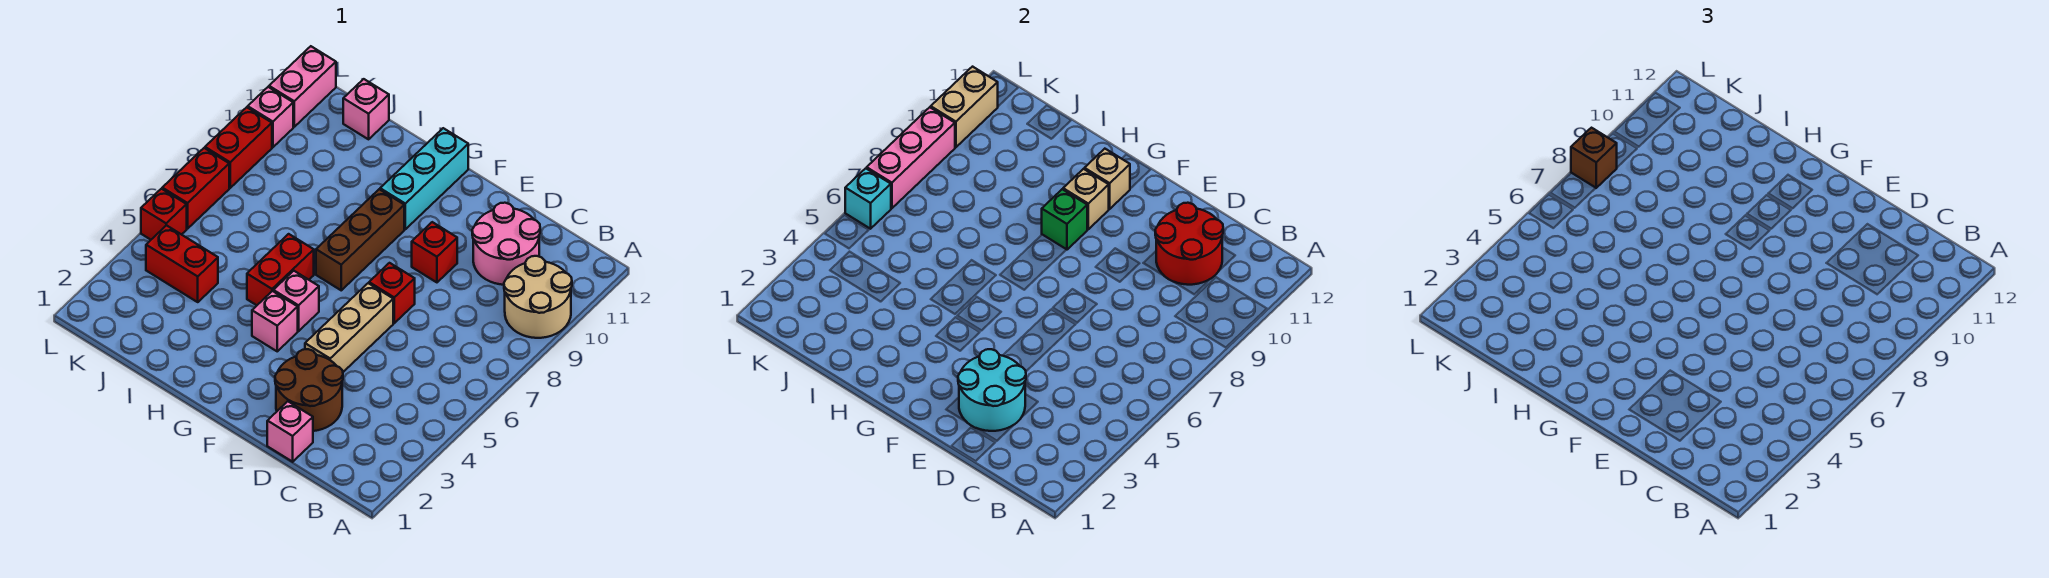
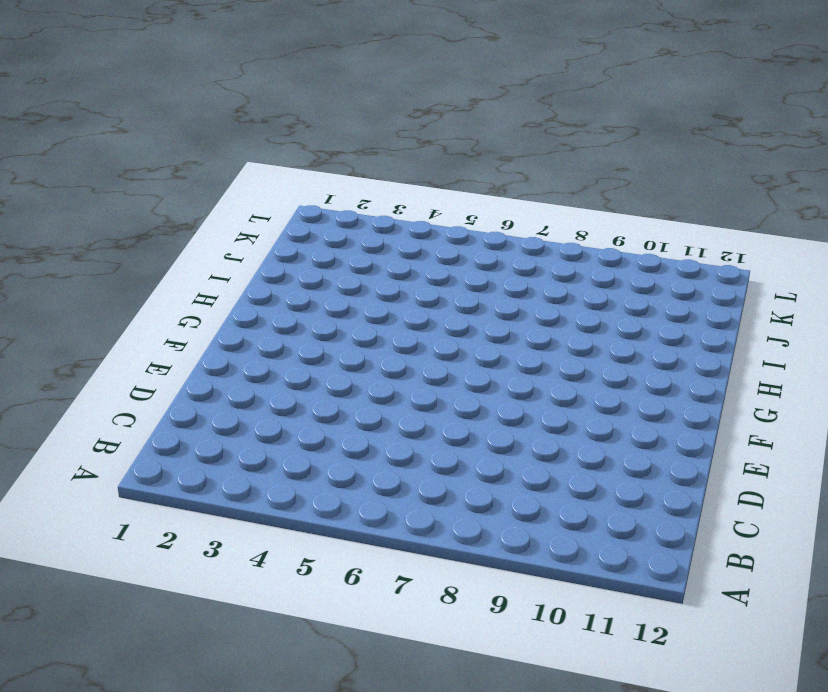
none -> tan 2x2 round brick [504,256,572,338]
none -> pink 2x2 round brick [472,203,540,285]
none -> pink 1x1 brick [267,401,313,462]

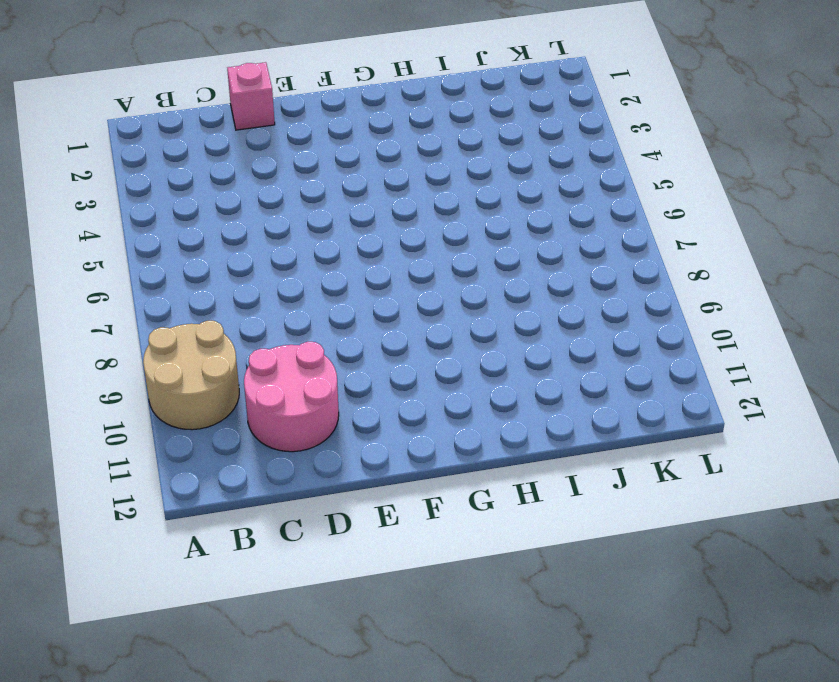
none -> brown 2x2 round brick [275,349,343,431]
none -> tan 1x3 brick [305,283,393,372]
none -> red 1x1 brick [369,263,415,323]

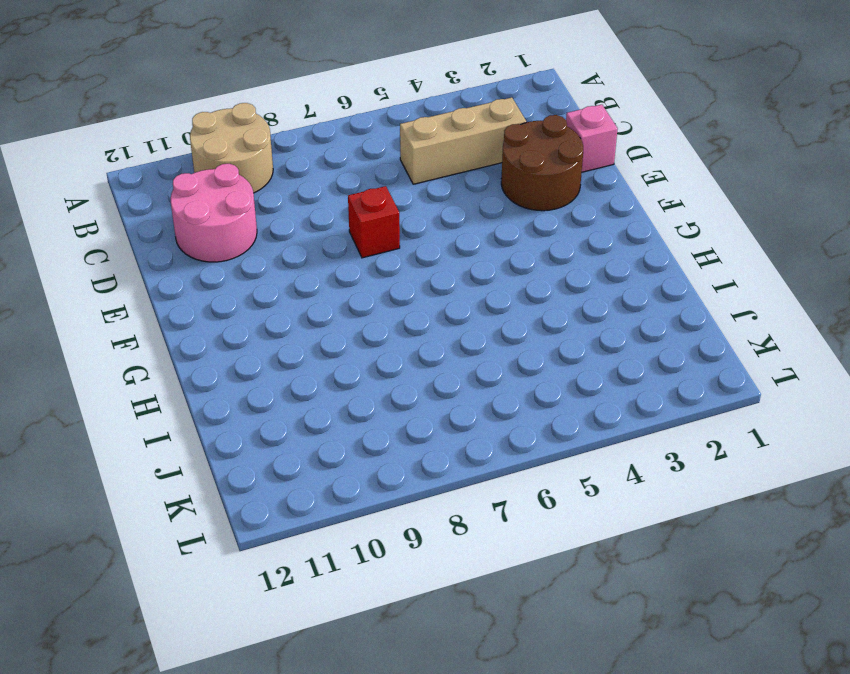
tan 1x3 brick [400,98,526,184] -> tan 1x3 brick moved to [305,283,393,372]
none -> red 1x1 brick [412,222,457,282]
none -> pink 1x1 brick [252,291,298,351]
none -> pink 1x1 brick [273,271,319,331]

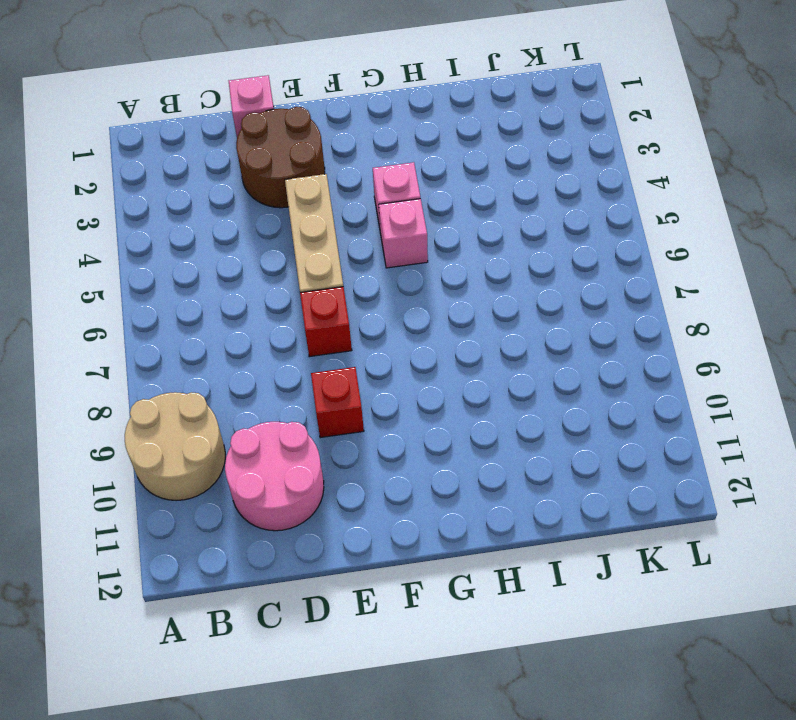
none -> brown 1x3 brick [316,189,404,290]
none -> cyan 1x3 brick [380,128,468,229]
none -> red 1x2 brick [247,234,314,305]

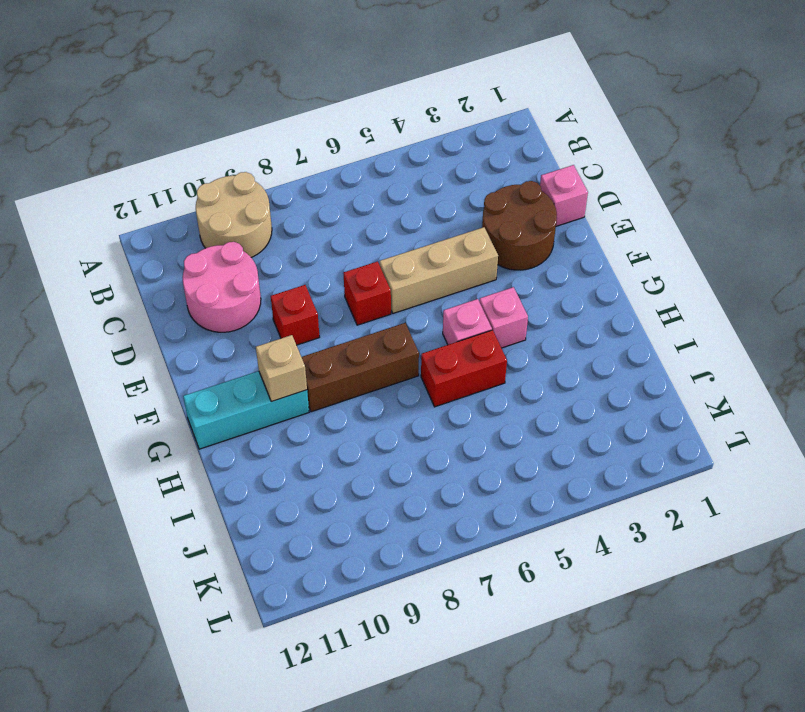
none -> red 1x2 brick [146,225,218,302]
none -> pink 1x1 brick [343,79,389,139]
none -> red 1x1 brick [141,189,187,240]

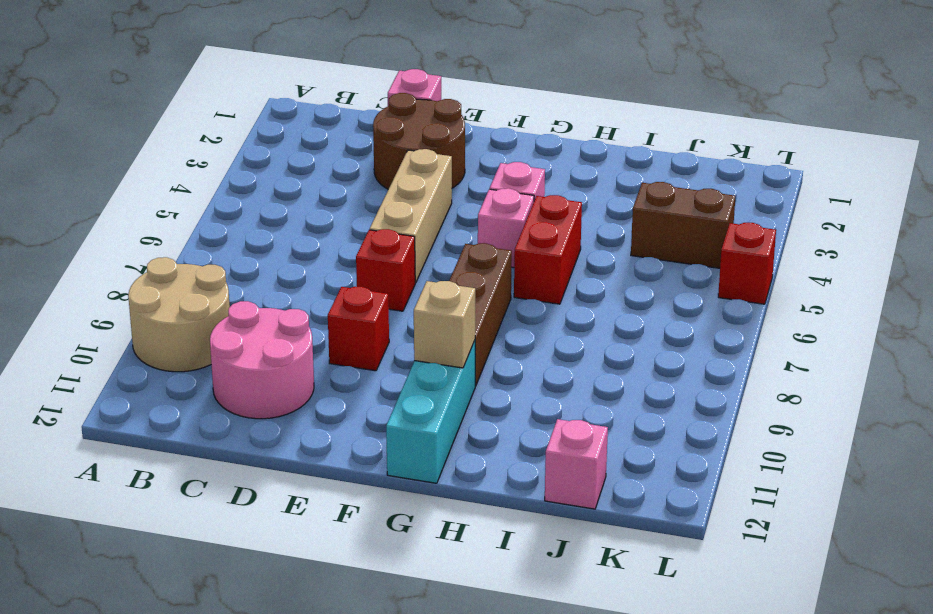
brown 1x2 brick [631,182,735,268] -> red 1x2 brick [146,225,218,302]
none -> red 1x2 brick [162,148,229,229]
none -> red 1x2 brick [205,107,272,188]
none -> pink 1x1 brick [248,87,293,147]

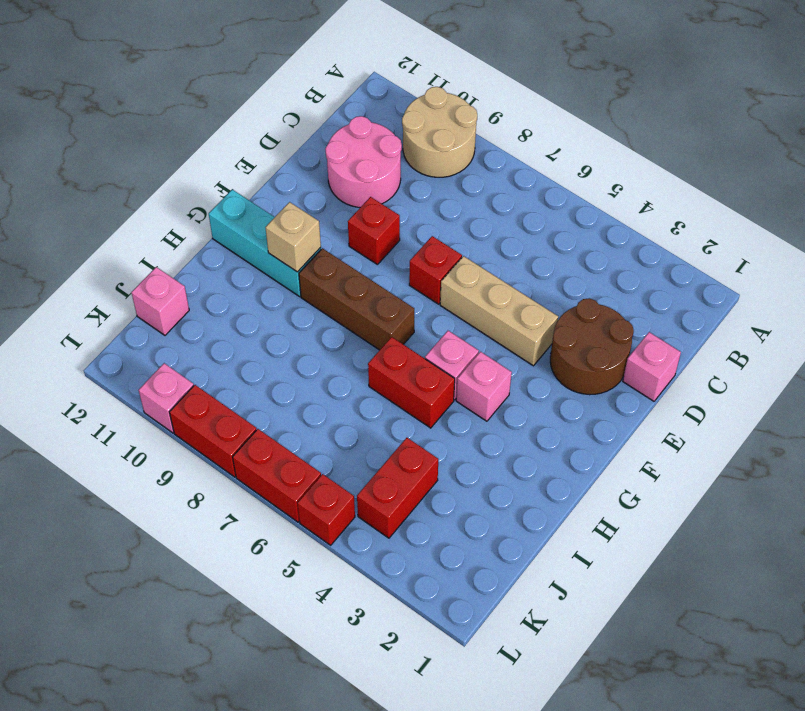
none -> pink 1x2 brick [269,46,336,127]
none -> red 2x2 round brick [1155,203,1223,285]
none -> cyan 2x2 round brick [958,349,1026,431]

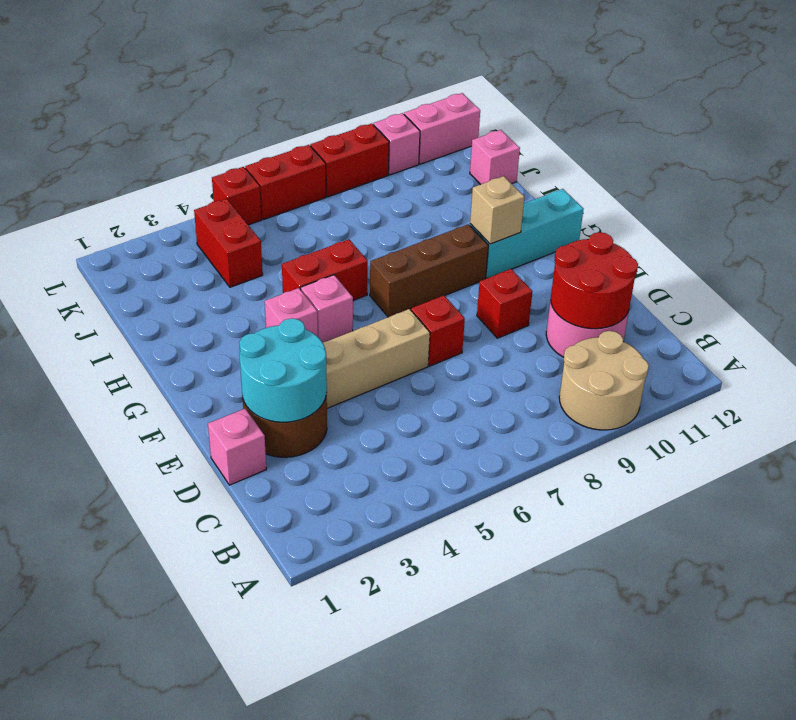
none -> green 1x1 brick [1042,189,1087,250]
none -> tan 1x1 brick [1085,149,1130,209]
none -> cyan 1x1 brick [845,168,891,229]

